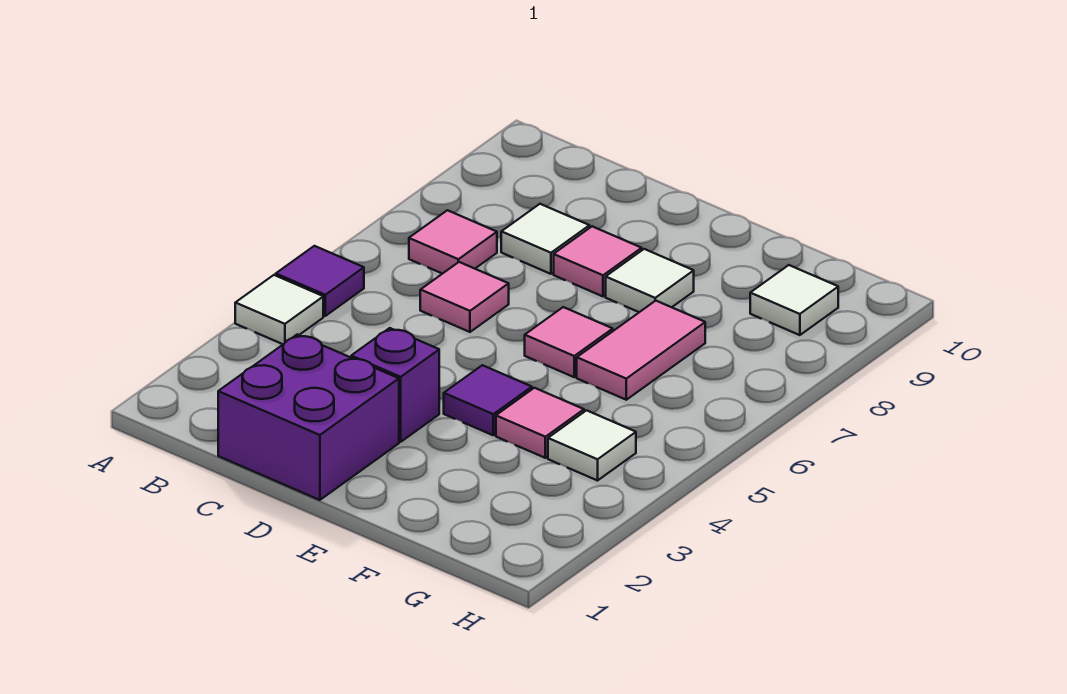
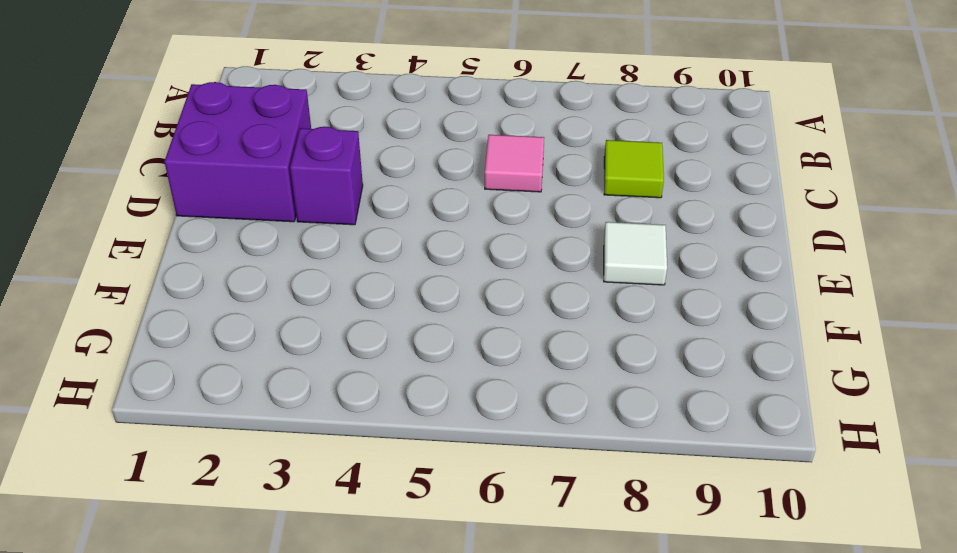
lime 1x1 tile [604,140,664,198] -> white 1x1 tile [501,204,590,274]
none -> white 1x1 tile [235,275,323,344]
none -> purple 1x1 tile [276,246,364,316]
none -> pink 1x1 tile [409,210,497,274]

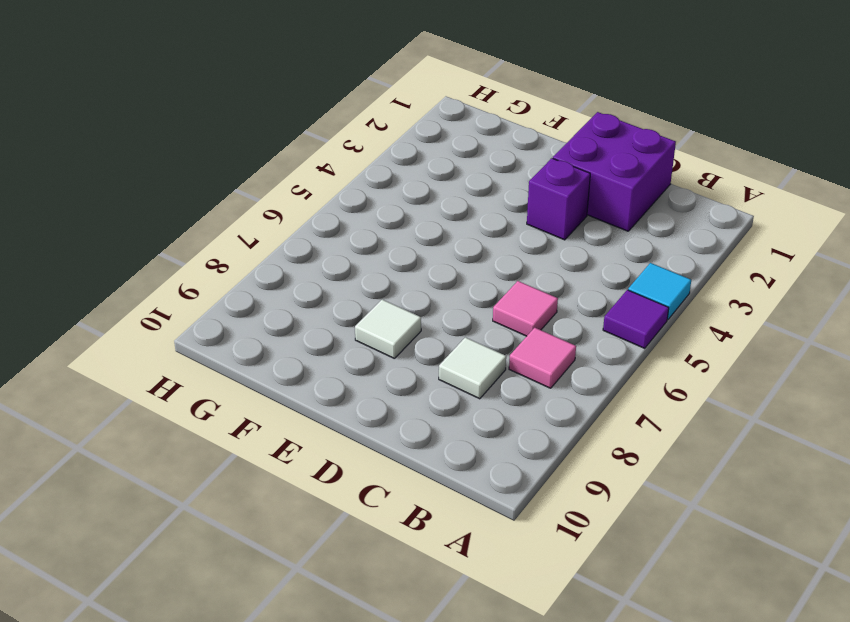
cyan 1x1 tile [628,263,691,320] -> white 1x1 tile [235,275,323,344]
none -> pink 1x1 tile [554,226,642,296]
none -> purple 1x1 tile [444,365,532,435]
none -> pink 1x1 tile [525,307,613,377]

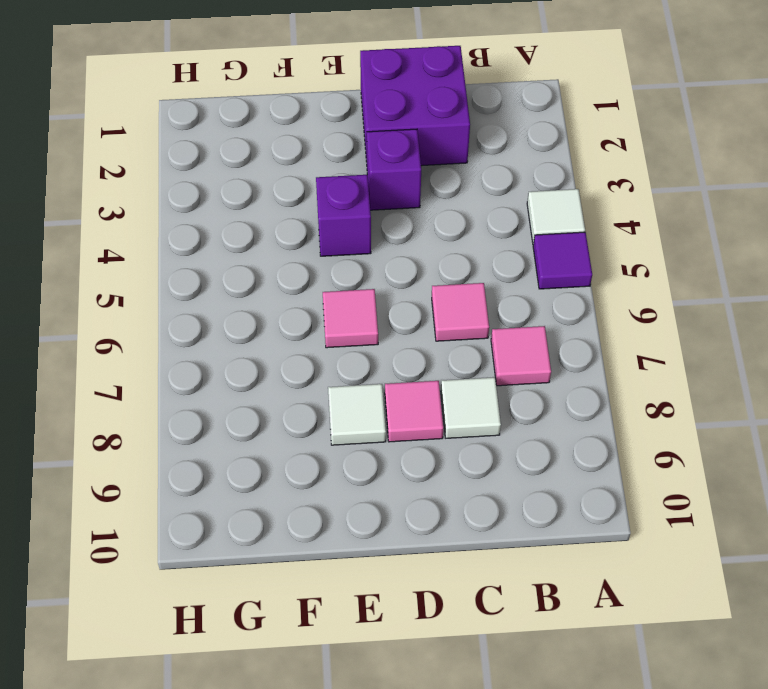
purple 1x1 brick [316,175,371,256] -> purple 1x1 tile [444,365,532,435]
none -> pink 1x1 tile [496,388,584,458]
none -> pink 1x2 tile [577,301,705,400]
none -> white 1x1 tile [548,410,636,481]

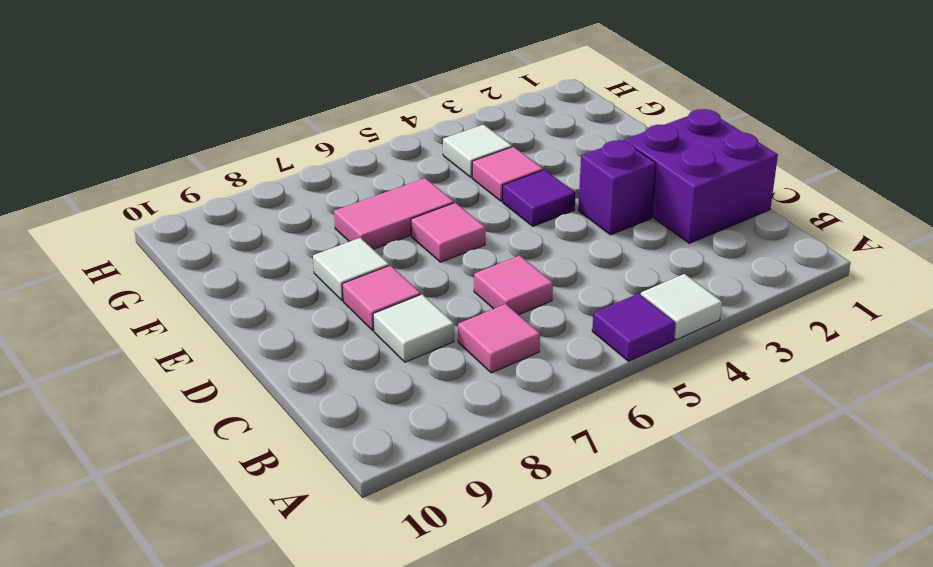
none -> white 1x1 tile [750,265,838,335]

